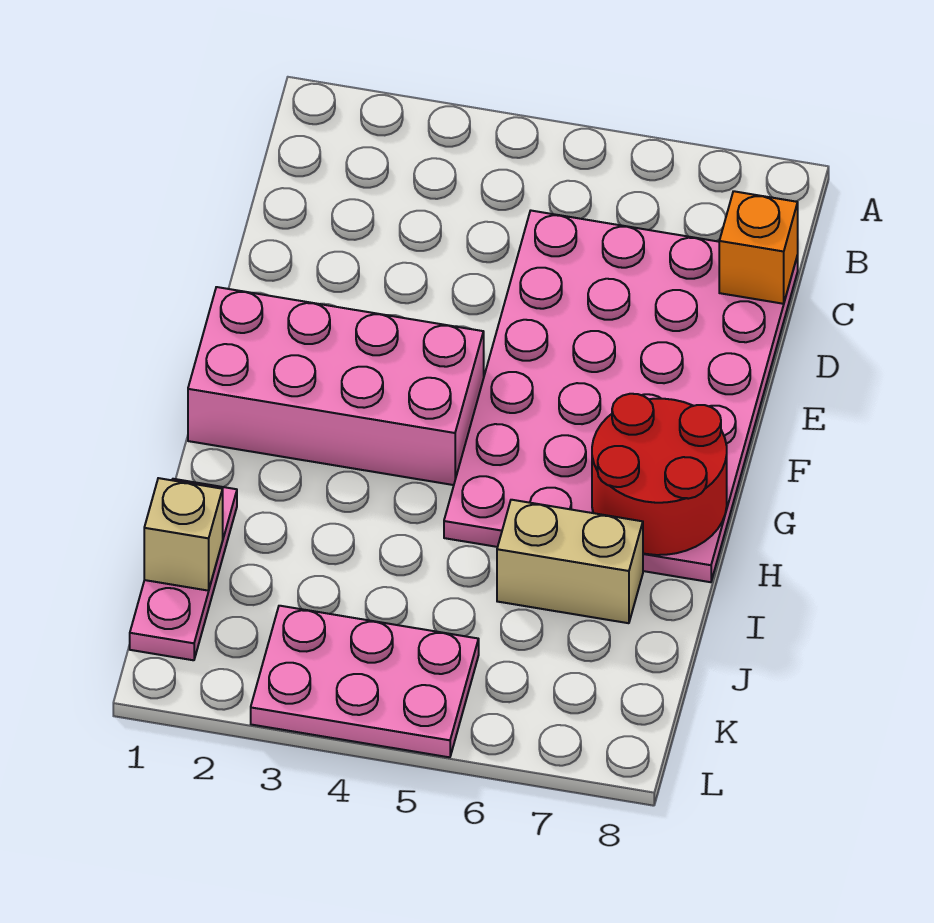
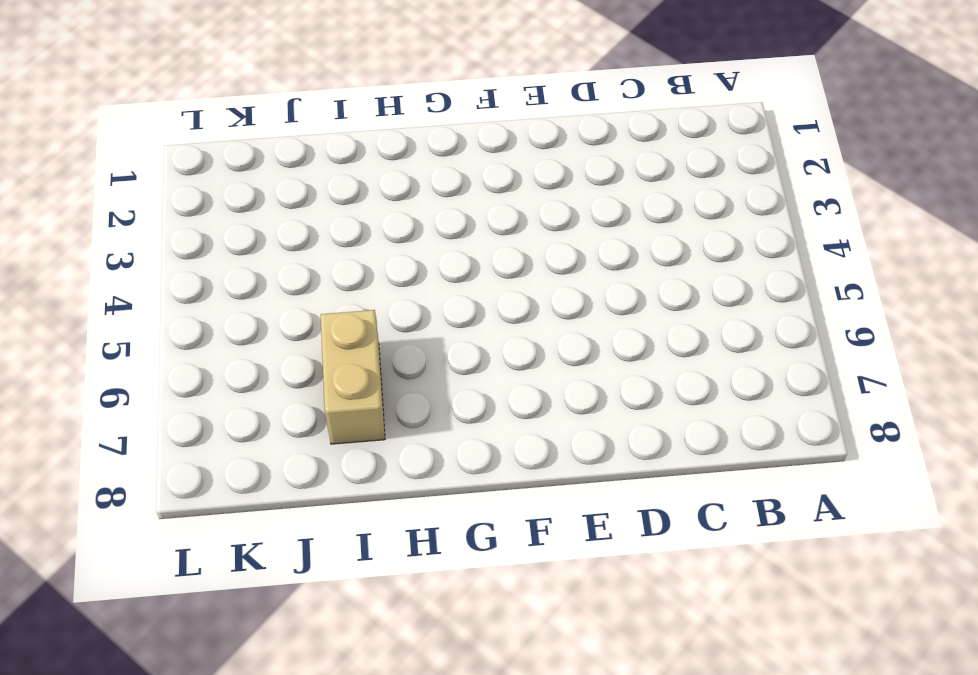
none -> pink 4x6 plate [444,211,798,582]
none -> pink 2x4 brick [188,287,484,485]

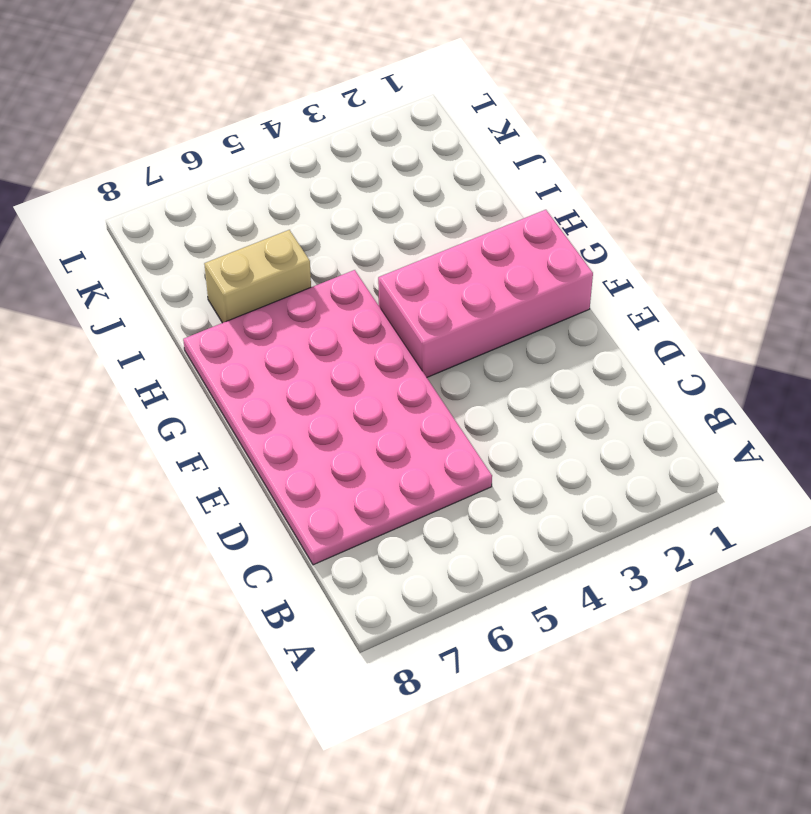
none -> pink 1x3 plate [130,479,237,660]
none -> pink 2x3 plate [251,606,479,757]

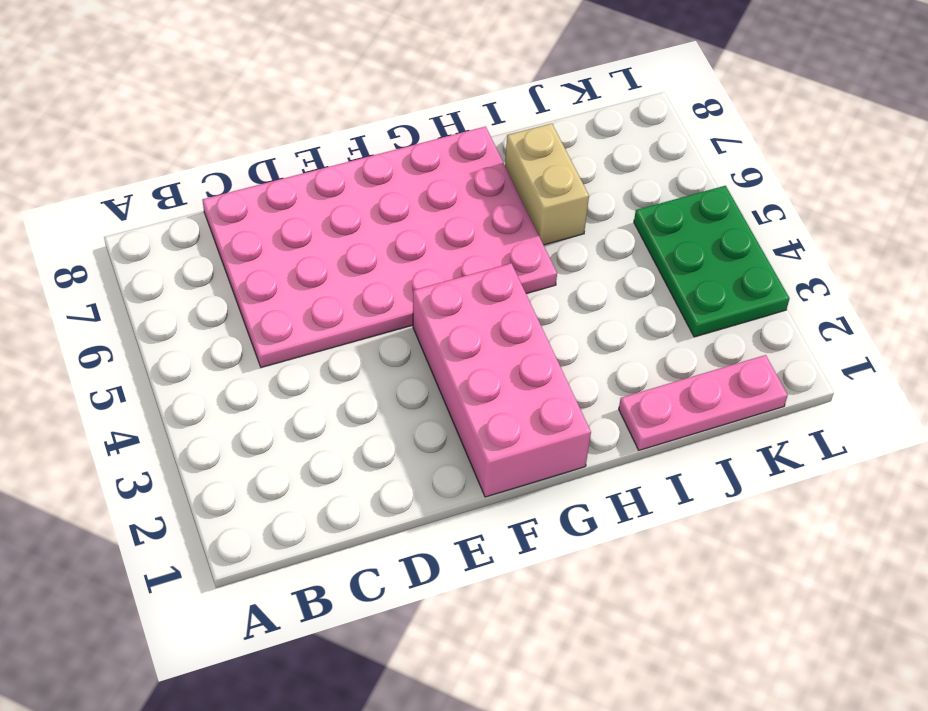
green 2x3 plate [634,186,790,337] -> pink 2x3 plate [251,606,479,757]
none -> orange 1x1 brick [719,191,798,304]
none -> red 2x2 round brick [592,394,727,555]

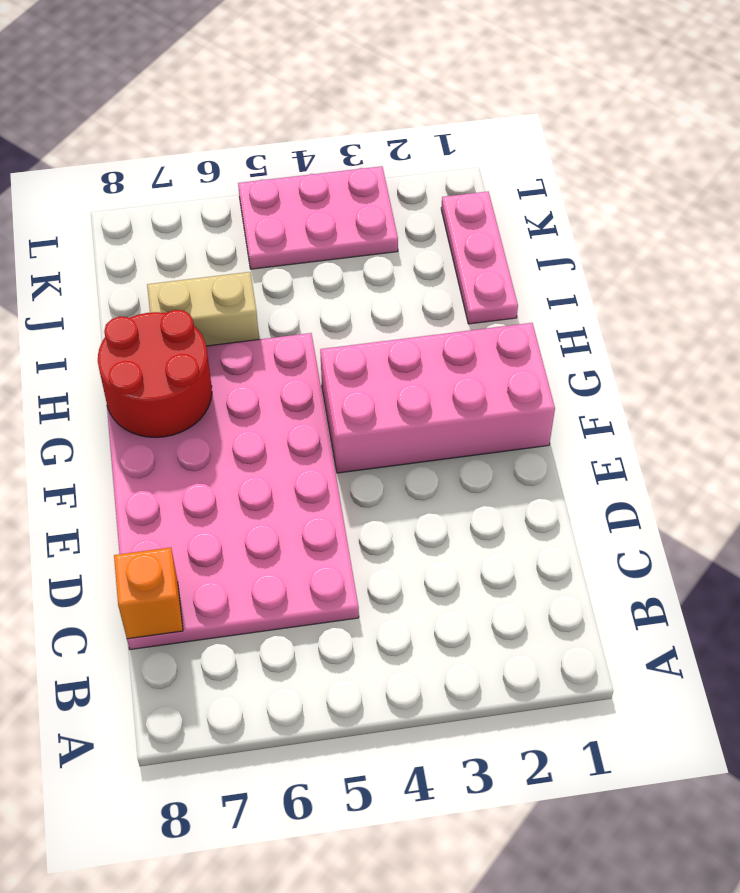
none -> tan 1x1 brick [144,478,223,591]

